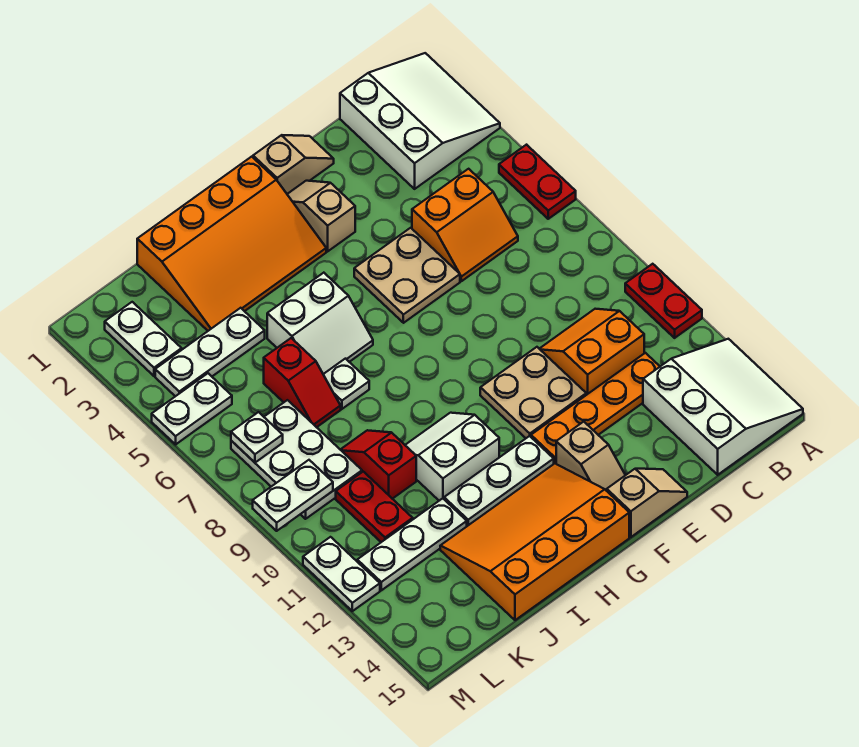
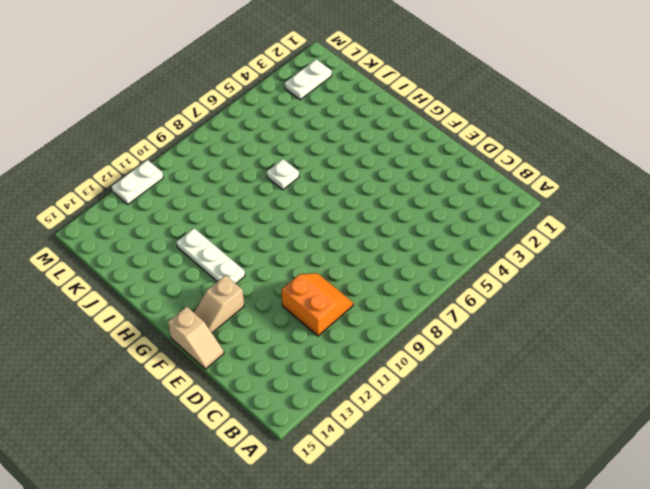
none -> white 3x3 slope [340,53,500,189]
none -> red 1x2 plate [499,145,576,219]
none -> red 1x2 plate [625,264,702,338]
none -> white 3x3 slope [643,339,803,475]

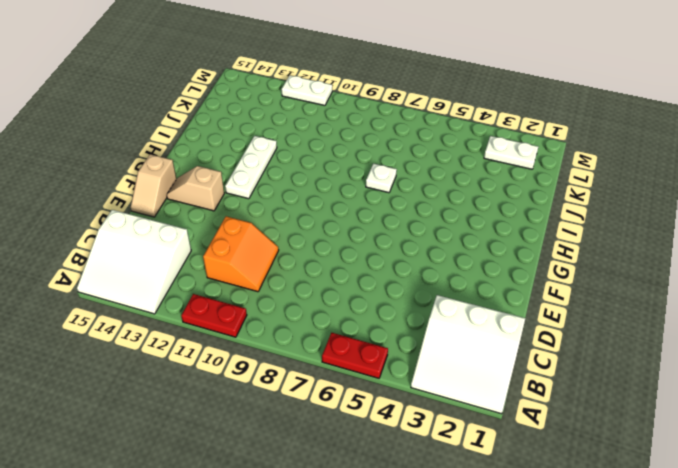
none -> orange 2x2 slope [412,169,518,281]
none -> orange 1x4 plate [531,353,660,464]
none -> tan 1x2 slope [253,135,334,194]
none -> tan 2x2 plate [354,228,460,323]

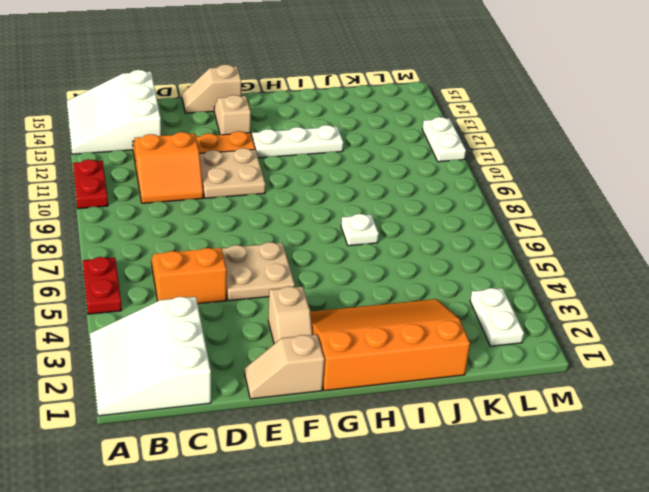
none -> orange 3x4 slope [440,464,629,620]
none -> white 2x2 slope [267,273,373,374]
none -> white 2x2 slope [405,413,499,501]
none -> white 1x3 plate [155,308,265,396]

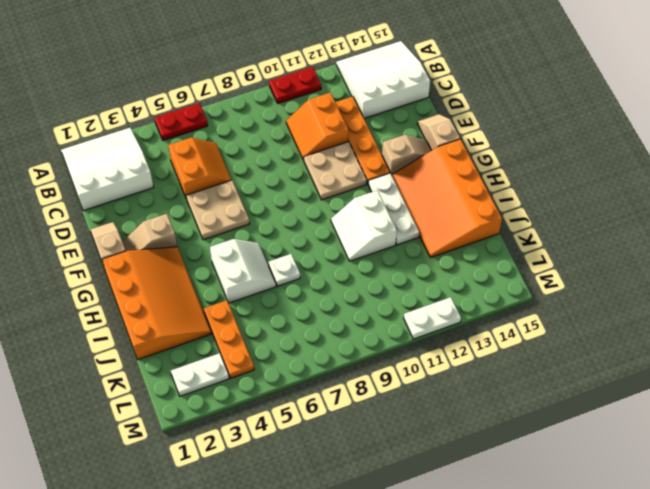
orange 1x3 plate [204,300,254,378] -> white 1x3 plate [155,308,265,396]
none -> red 1x2 slope [264,338,341,427]
none -> red 1x2 slope [340,430,416,499]
none -> white 1x3 plate [357,498,467,590]
none -> white 2x3 plate [231,400,362,519]

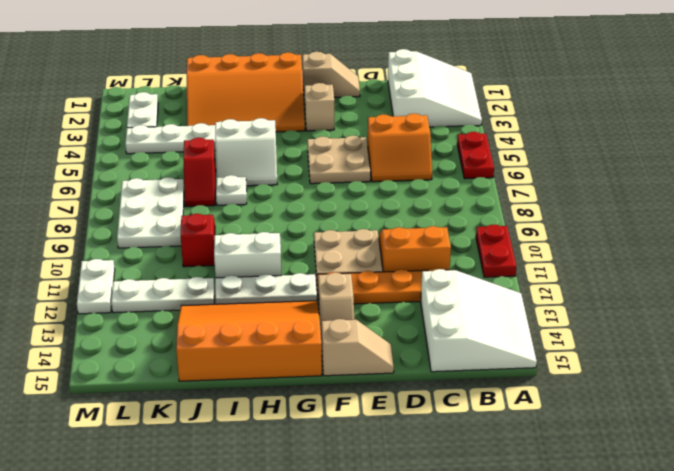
none -> red 1x2 plate [336,472,413,542]
none -> white 1x2 plate [152,373,232,444]
none -> white 1x1 plate [231,412,283,463]
none -> white 1x2 plate [253,460,333,531]

